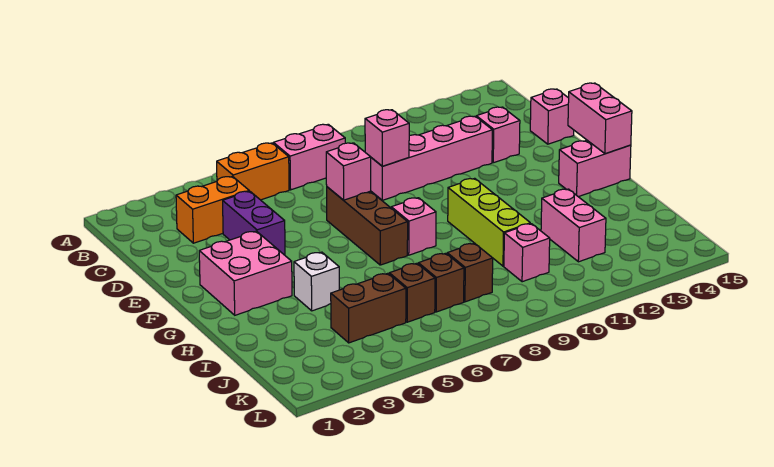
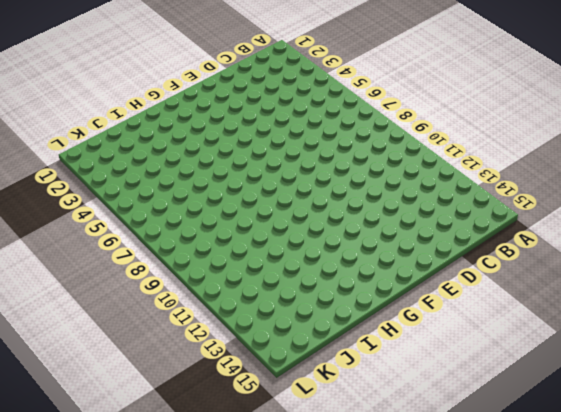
none -> orange 1x2 brick [217,143,289,200]
none -> pink 1x2 brick [273,124,345,190]
none -> orange 1x2 brick [176,176,249,243]

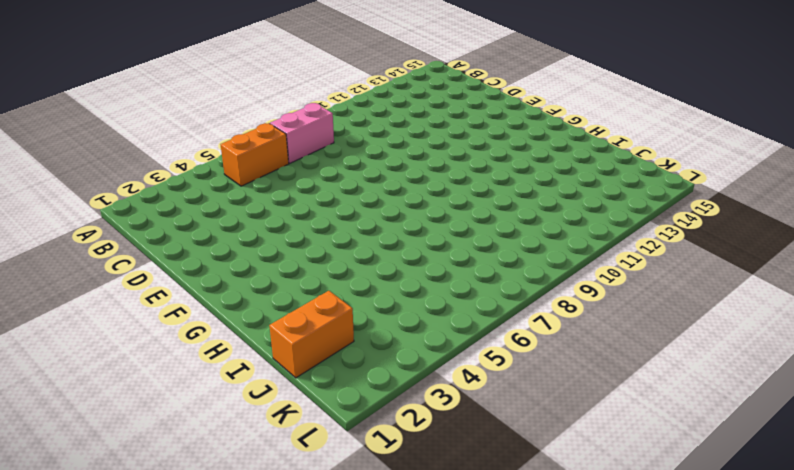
orange 1x2 brick [269,291,354,378] -> orange 1x2 brick moved to [176,176,249,243]
none -> purple 1x2 brick [223,191,285,255]
none -> pink 1x4 brick [371,116,492,200]
none -> pink 1x1 brick [476,107,520,163]

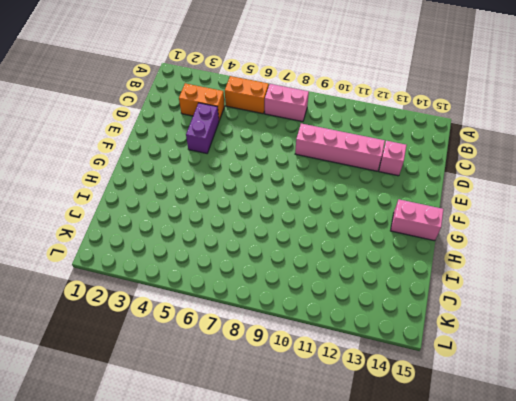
none -> pink 1x1 brick [530,89,574,144]
none -> brown 1x3 brick [327,187,408,265]
none -> pink 2x2 brick [199,231,292,315]

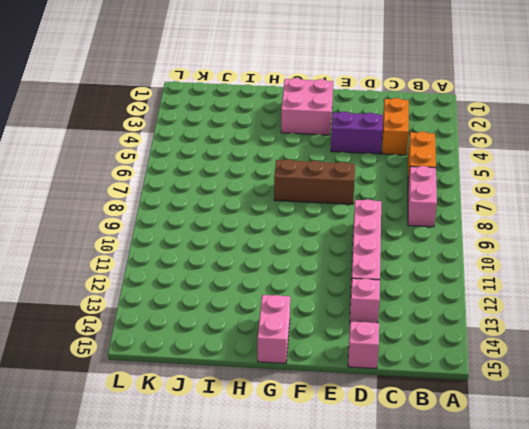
none -> pink 1x1 brick [391,198,436,255]
none -> lime 1x3 brick [448,178,530,266]
none -> white 1x1 brick [294,252,339,311]

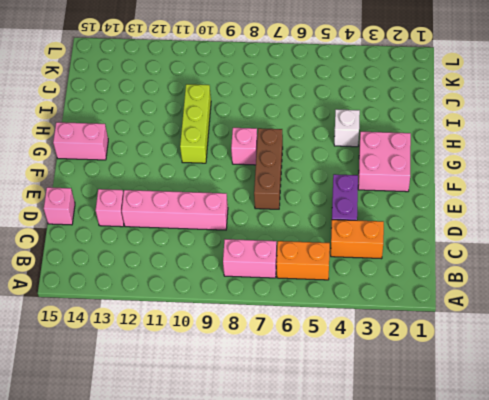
none -> pink 1x2 brick [541,189,606,262]
none -> brown 1x2 brick [331,273,406,343]
none -> brown 1x1 brick [389,263,435,322]

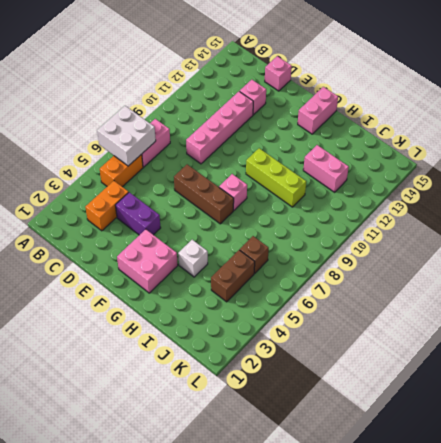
white 2x2 brick [97,106,156,166] -> none
none -> brown 1x1 brick [418,253,464,312]
none -> brown 1x1 brick [447,243,493,302]
none -> pink 1x1 brick [504,224,550,282]

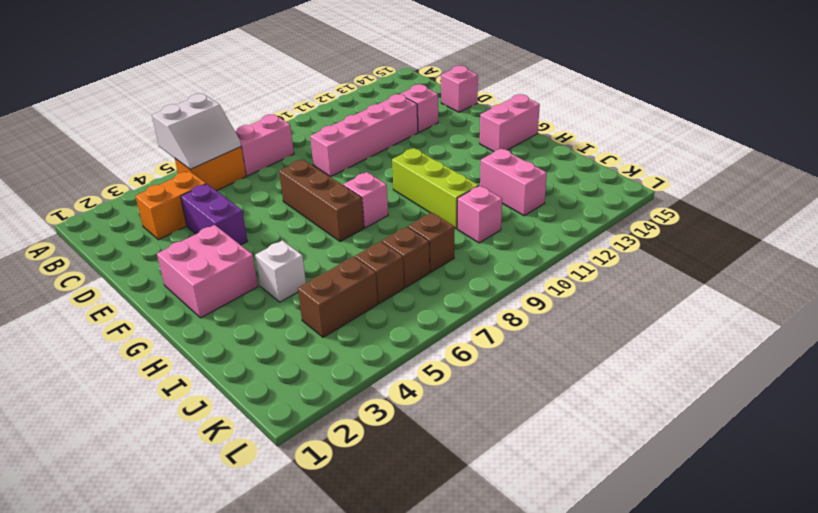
white 2x2 slope [152,94,241,170] -> none
none -> pink 1x1 brick [365,110,409,166]
none -> pink 1x1 brick [326,143,371,200]
none -> pink 1x2 brick [568,83,632,154]

